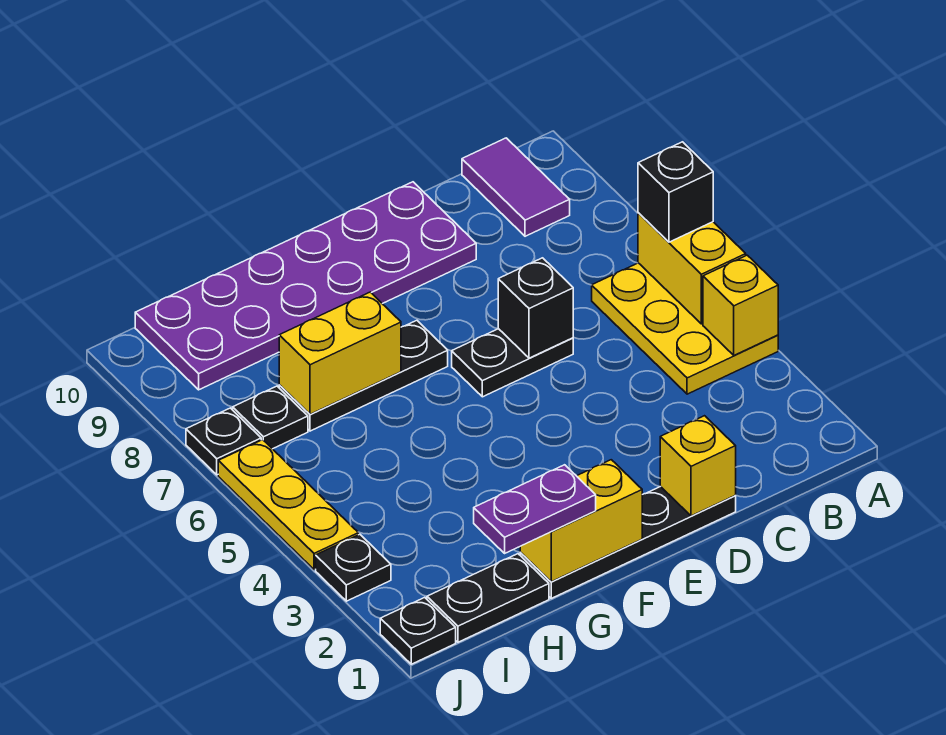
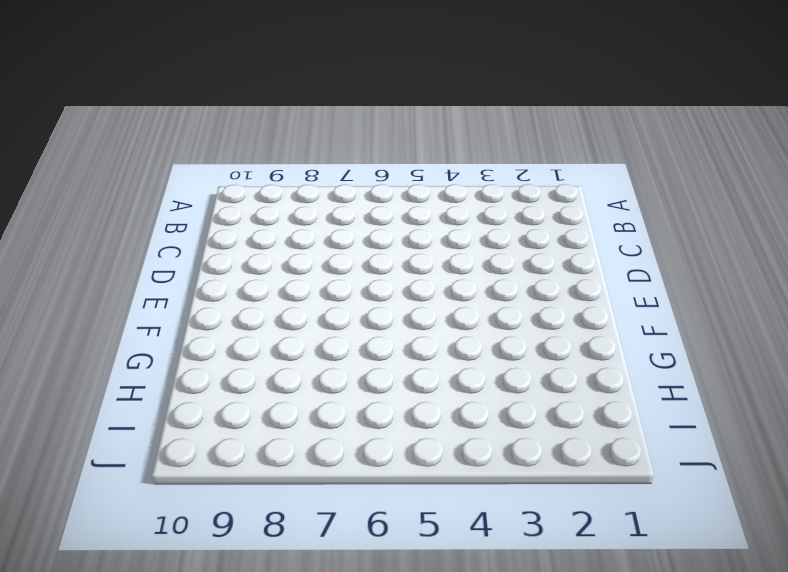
none -> yellow 2x3 plate [592,263,778,394]
none -> purple 1x2 tile [462,138,570,236]
none -> black 1x4 plate [520,487,736,598]

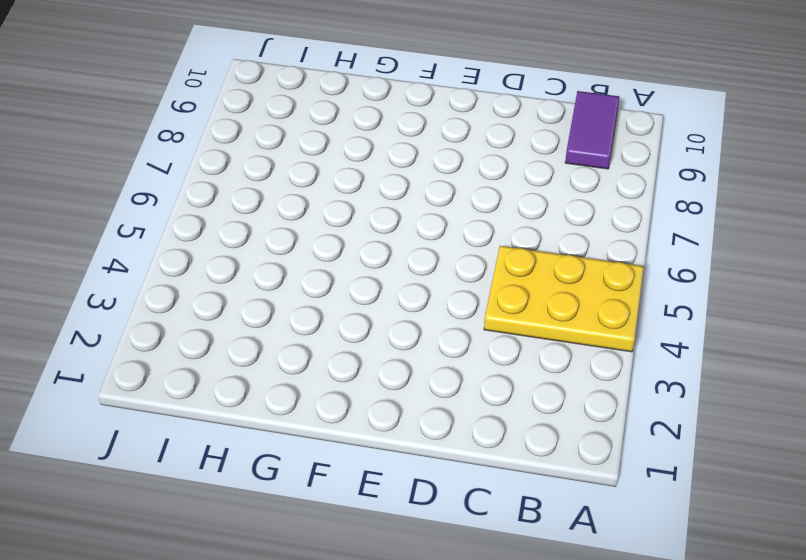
yellow 2x3 plate [484,246,644,352] -> yellow 2x3 plate turned to [592,263,778,394]
none -> black 1x4 plate [520,487,736,598]
none -> black 1x2 plate [452,329,573,397]
none -> purple 2x6 plate [135,182,476,390]

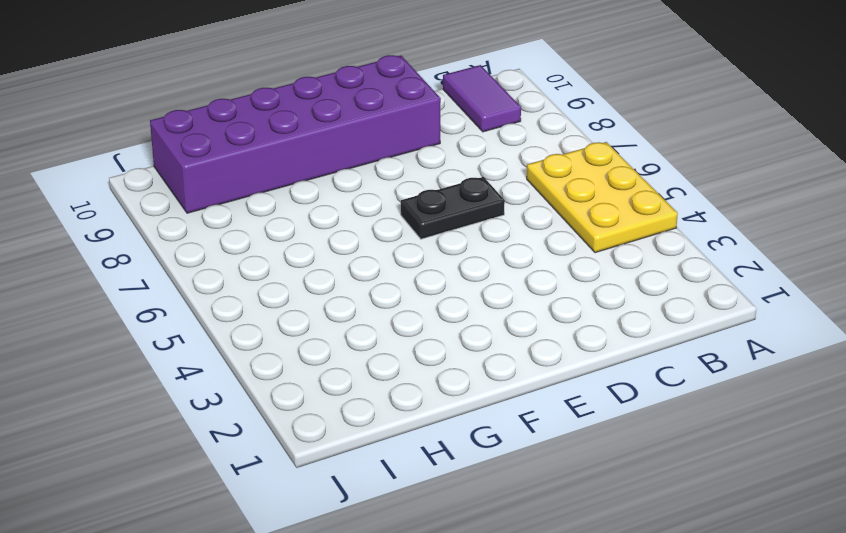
purple 2x6 brick [150,55,441,213] -> purple 2x6 plate [135,182,476,390]
none -> black 1x4 plate [520,487,736,598]
none -> black 1x3 plate [279,320,448,431]
none -> black 1x2 plate [427,554,549,642]

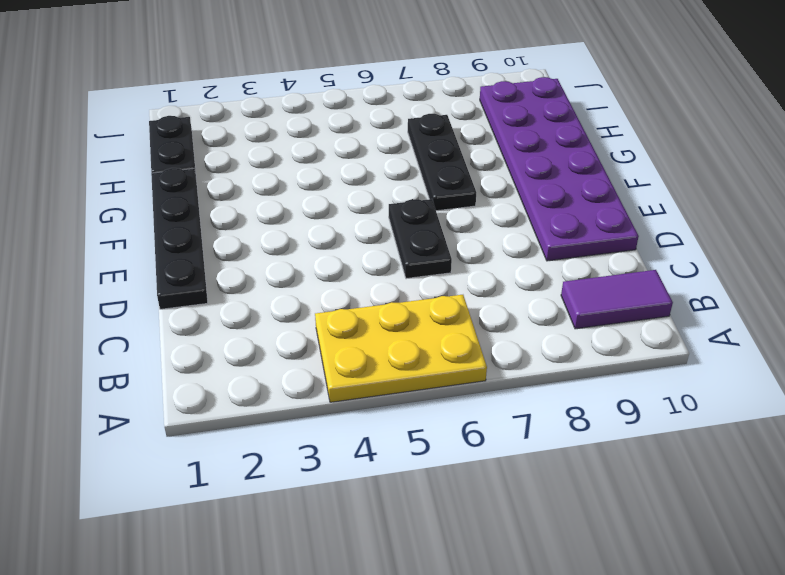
none -> black 1x1 plate [233,386,308,449]
none -> black 1x1 plate [380,597,456,664]
none -> black 1x1 plate [316,534,391,601]

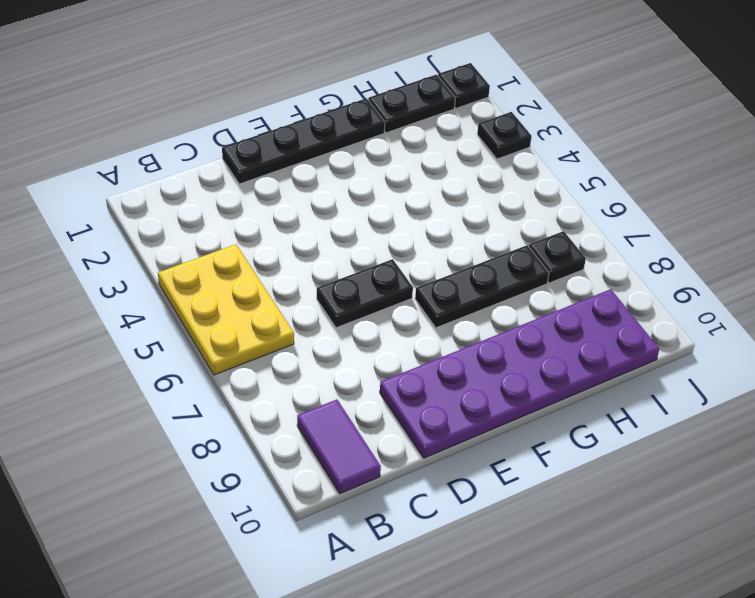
none -> yellow 1x3 plate [218,440,358,570]
none -> black 1x1 plate [186,408,261,475]
none -> yellow 1x1 brick [703,255,778,355]

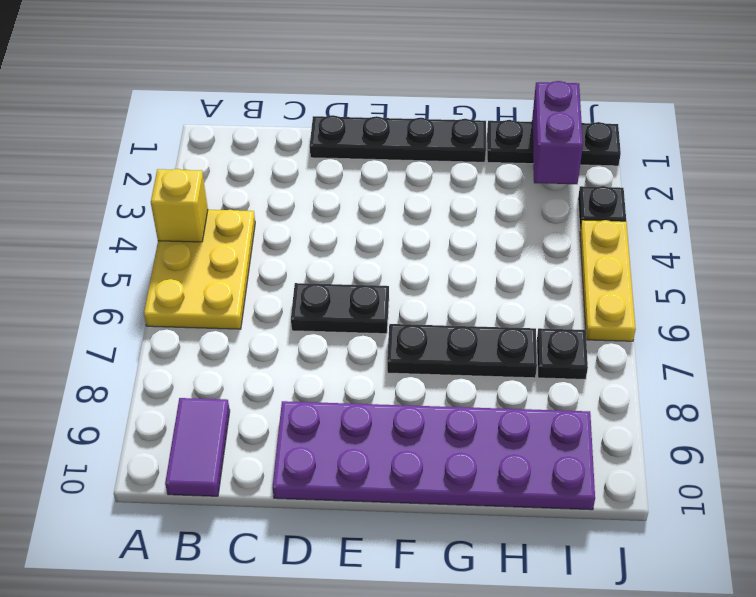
purple 1x2 brick [532,81,583,184] -> none
none -> black 1x1 plate [186,408,261,475]
none -> yellow 1x2 brick [638,213,746,324]
none -> yellow 1x1 brick [660,416,736,516]

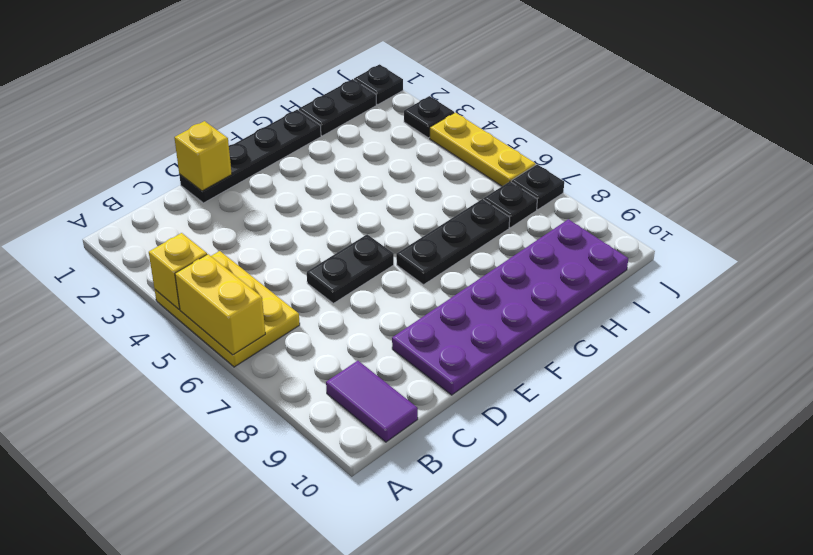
none -> black 1x1 brick [498,258,573,358]
none -> yellow 1x2 brick [520,460,642,582]
none -> yellow 1x2 brick [279,292,401,414]

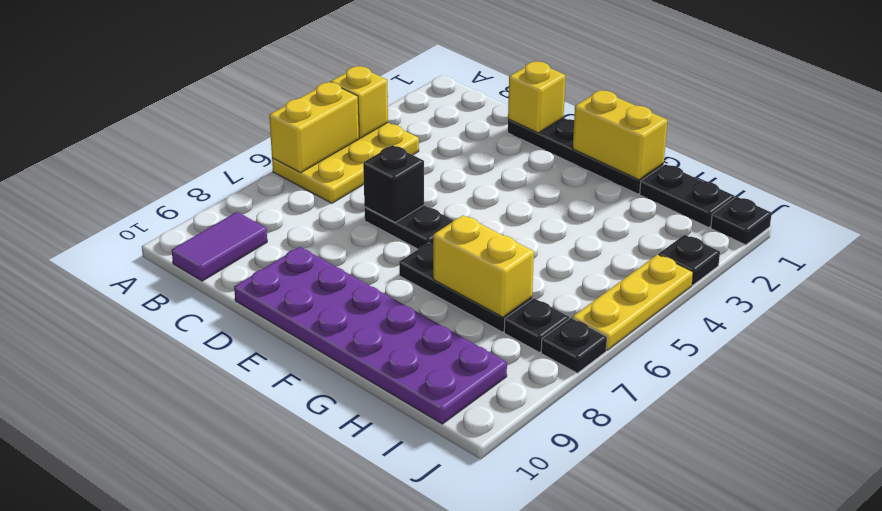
none -> black 1x1 brick [638,142,713,242]
none -> purple 1x2 plate [474,465,596,553]

